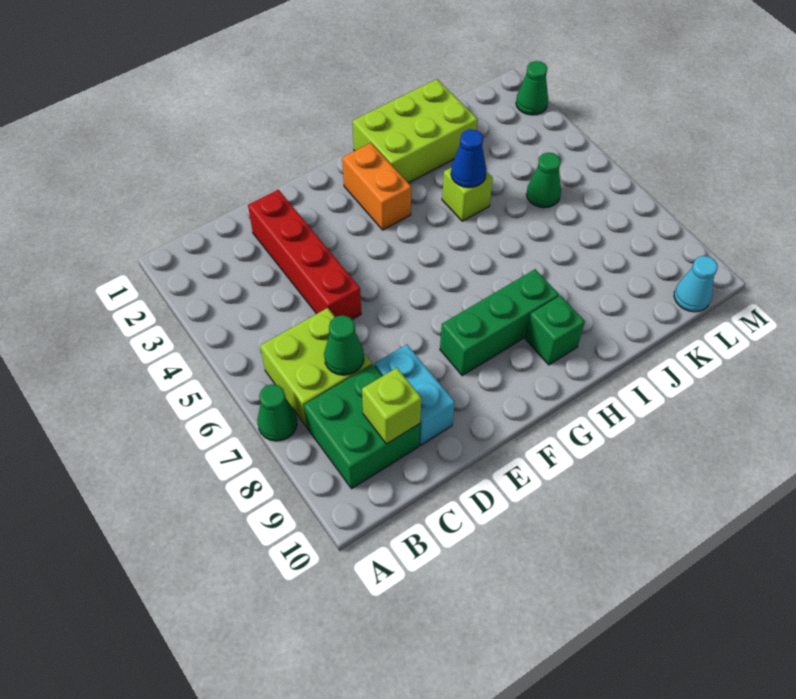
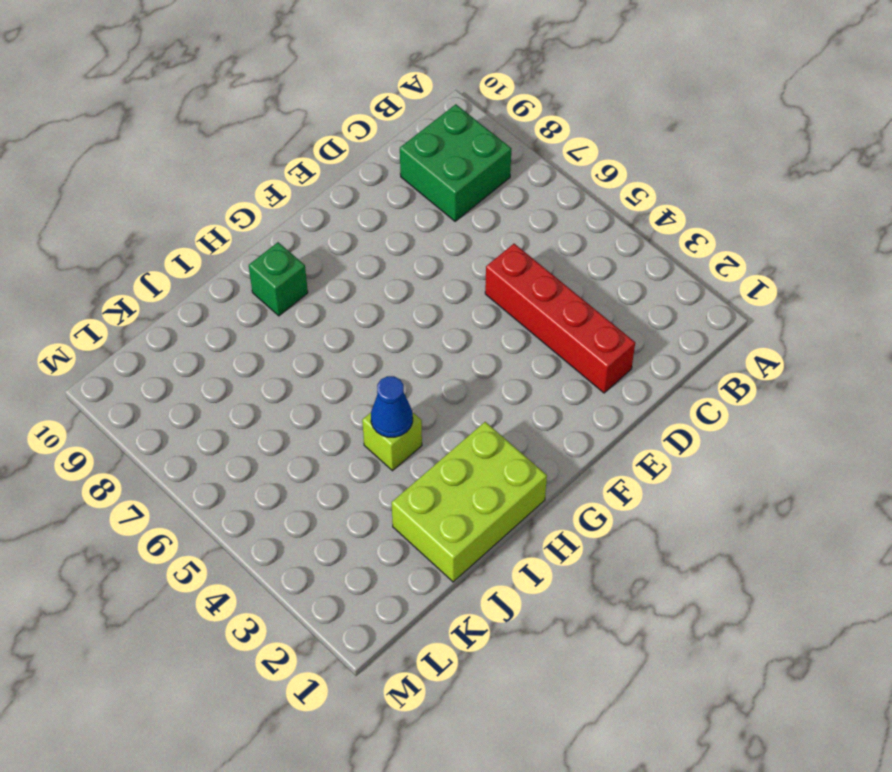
none -> green 1x1 cone [257,384,297,441]
none -> lime 2x2 brick [260,308,372,427]
none -> cyan 1x2 brick [375,345,455,445]

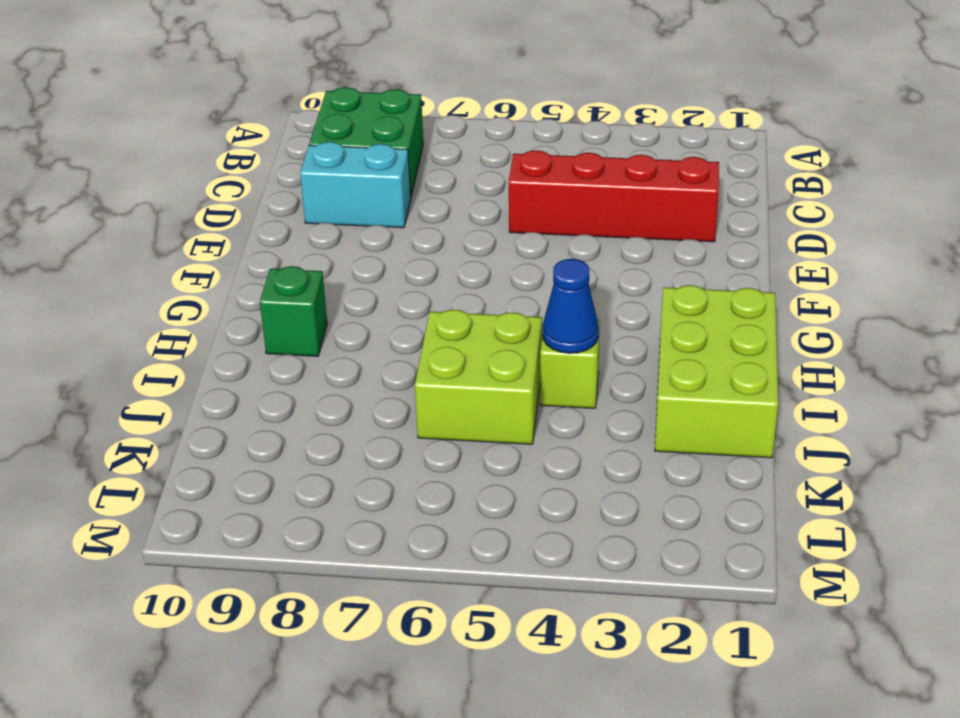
lime 2x2 brick [415,310,542,444] -> lime 2x2 brick moved to [260,308,372,427]
none -> green 1x1 cone [257,384,297,441]
none -> green 1x3 brick [440,269,559,376]
none -> orange 1x2 brick [342,143,411,230]

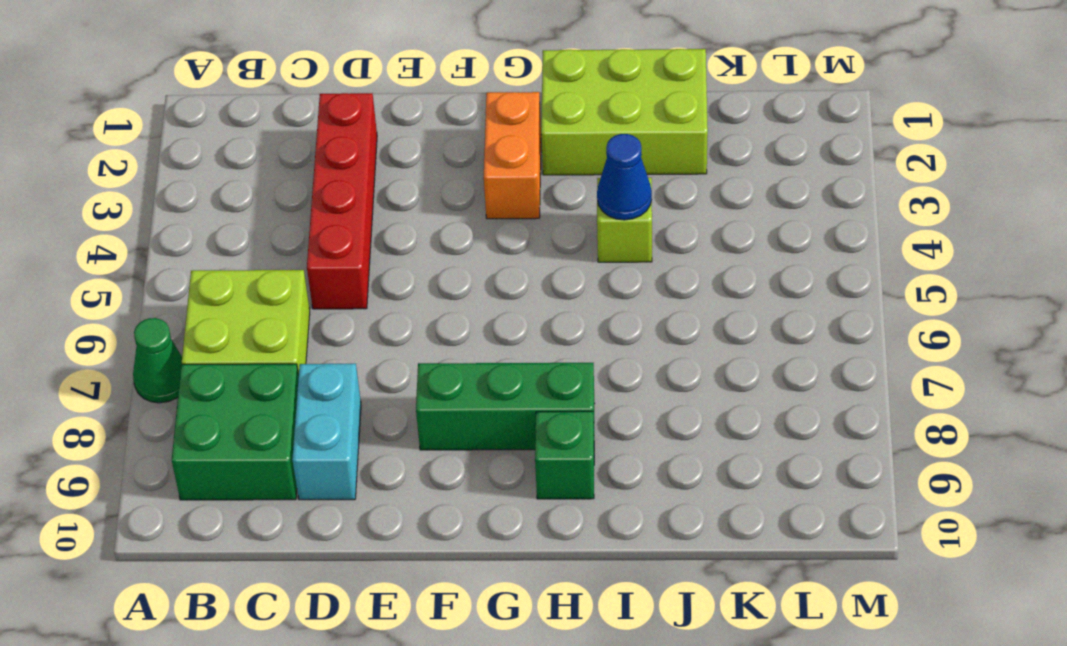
none -> green 1x1 cone [526,153,561,208]
none -> cyan 1x1 cone [674,256,718,312]
none -> green 1x1 cone [516,61,548,115]

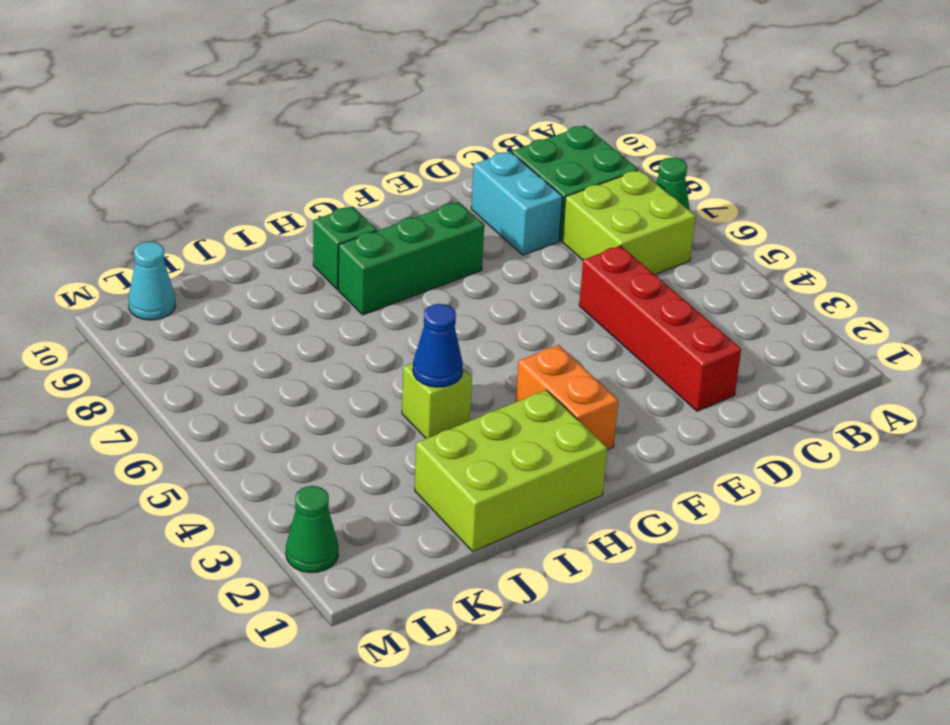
none -> green 1x1 cone [526,153,561,208]
none -> green 1x1 cone [324,315,364,375]
none -> lime 1x1 brick [362,368,422,444]

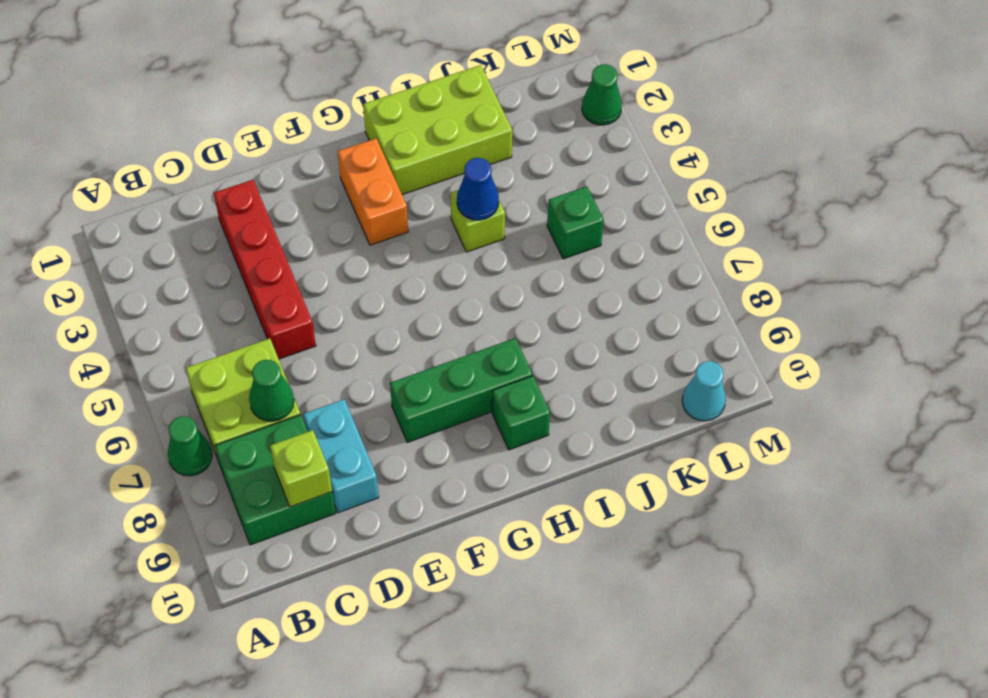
green 1x1 brick [547,186,604,259] -> green 1x1 cone [526,153,561,208]

